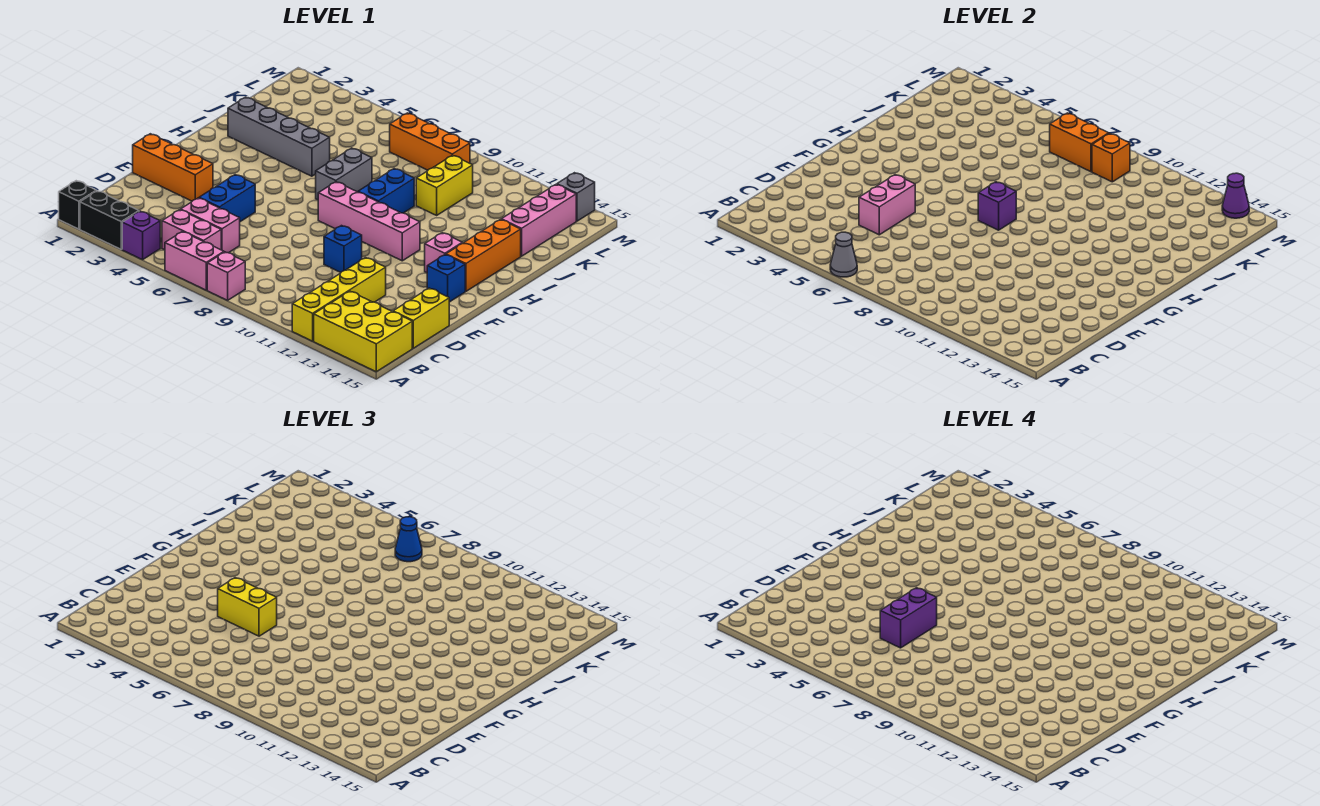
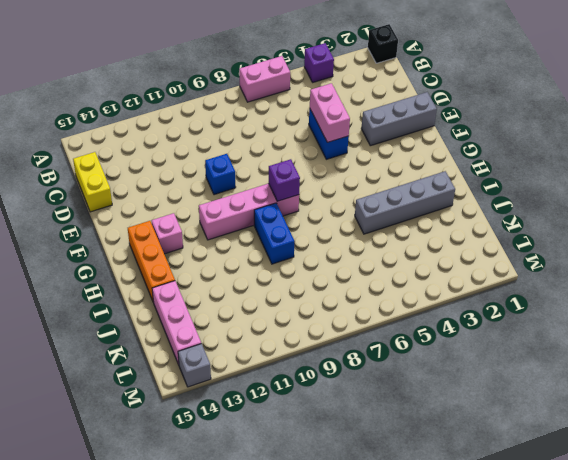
grey 1x3 brick [361,92,437,146] -> orange 1x3 brick [133,134,213,201]
none -> black 1x2 brick [80,191,139,249]
none -> pink 1x1 brick [207,252,245,300]
none -> yellow 1x4 brick [292,258,386,341]
none -> yellow 2x3 brick [314,291,412,372]

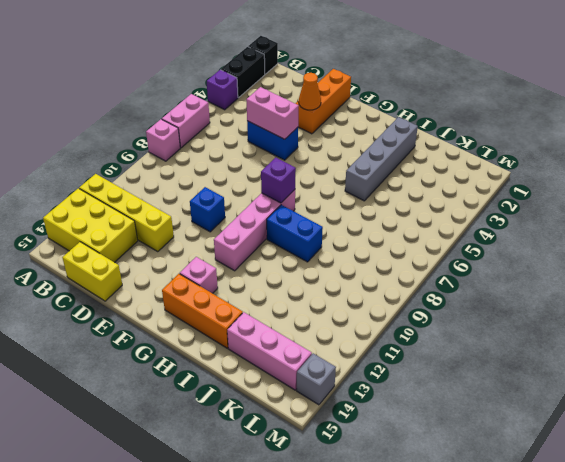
yellow 2x3 brick [43,188,138,263] -> yellow 2x3 brick turned to [314,291,412,372]
orange 1x1 cone [299,73,321,110] -> none
none -> pink 1x2 brick [162,210,221,250]
none -> pink 1x2 brick [181,198,240,253]
none -> blue 1x1 brick [427,255,465,302]
none -> grey 1x2 brick [316,148,372,200]

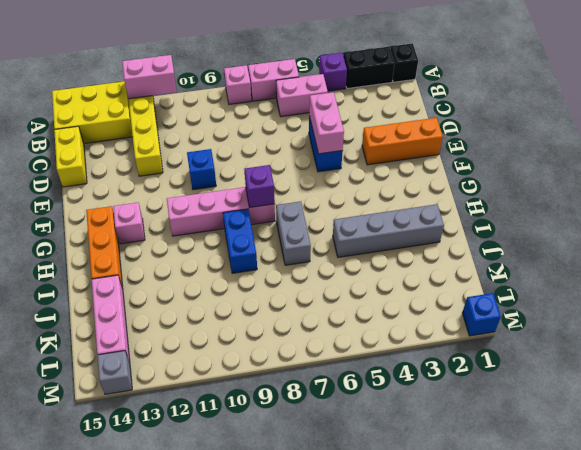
pink 1x2 brick [122,55,177,99] -> pink 1x2 brick moved to [181,198,240,253]
blue 1x1 brick [462,293,501,336] -> blue 1x1 brick moved to [427,255,465,302]
none -> yellow 1x2 brick [416,155,473,215]
none -> orange 1x3 brick [390,113,470,170]
none -> grey 1x1 cone [830,232,857,277]
none -> orange 1x2 brick [1050,113,1109,172]

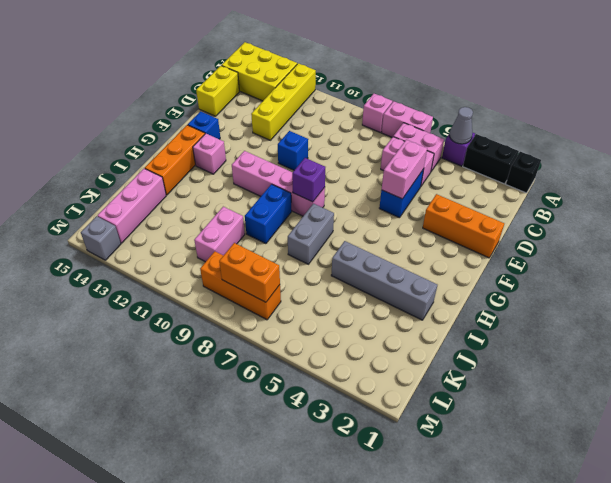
grey 1x1 cone [450,107,473,144] -> grey 1x1 cone moved to [830,232,857,277]
pink 1x2 brick [194,207,245,262] -> yellow 1x2 brick [416,155,473,215]
none -> orange 1x1 brick [1092,133,1130,182]
none -> purple 1x1 cone [1222,173,1249,218]
none -> yellow 1x2 brick [218,578,277,636]
none -> blue 1x1 cone [395,517,422,562]

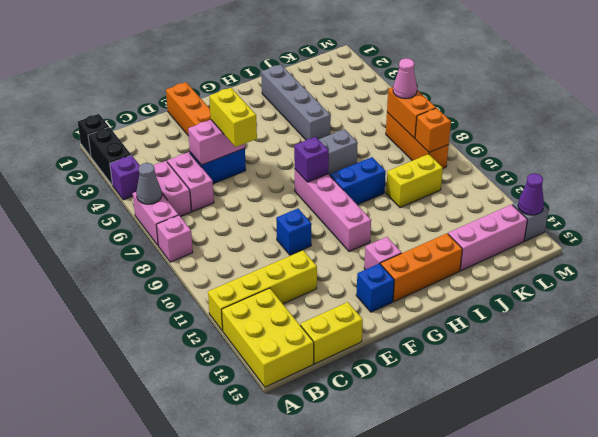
pink 1x1 cone [393,58,417,99] -> blue 1x1 cone [395,517,422,562]
none -> purple 1x2 brick [880,588,937,648]

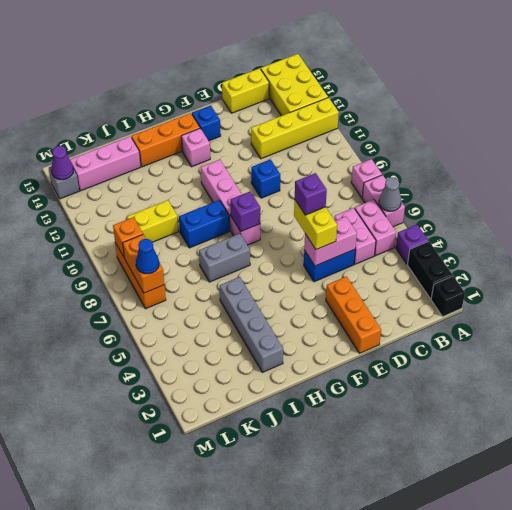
purple 1x1 brick [295,173,327,215] -> purple 1x2 brick [880,588,937,648]

